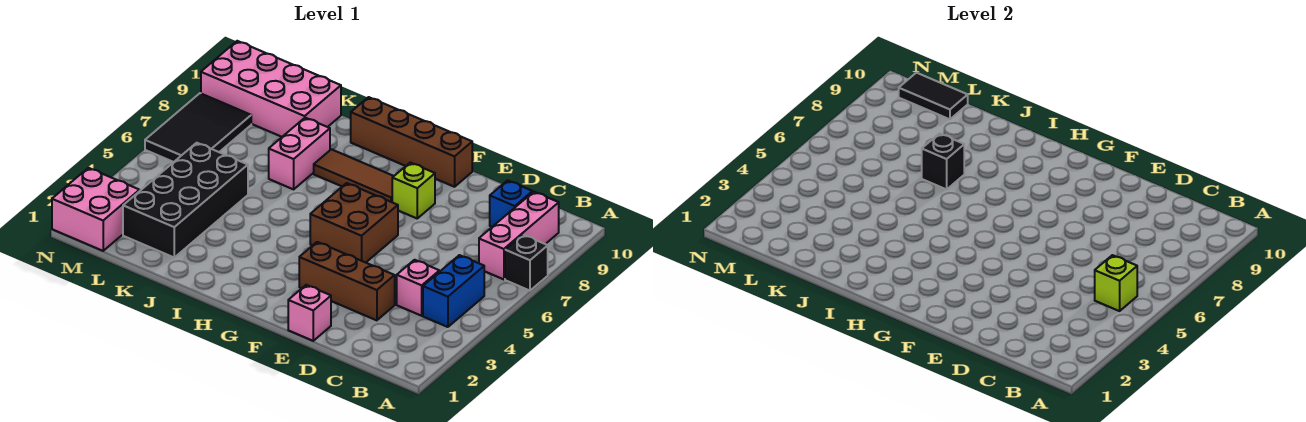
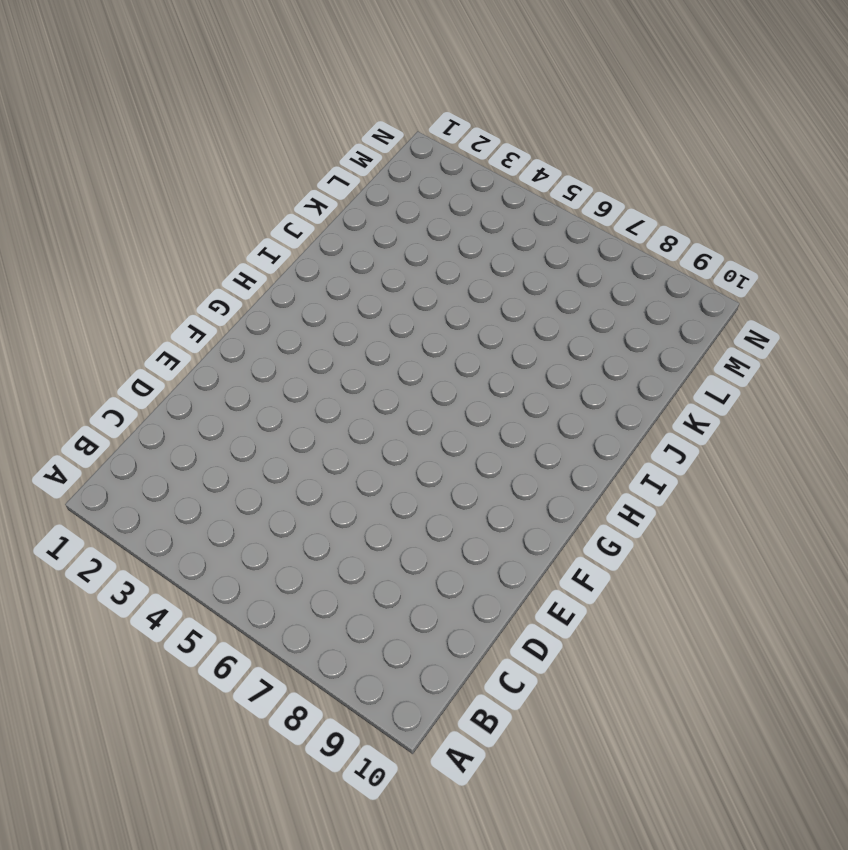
none -> black 1x1 brick [505,235,548,291]
none -> blue 1x2 brick [423,255,484,327]
none -> pink 1x3 brick [479,192,559,279]

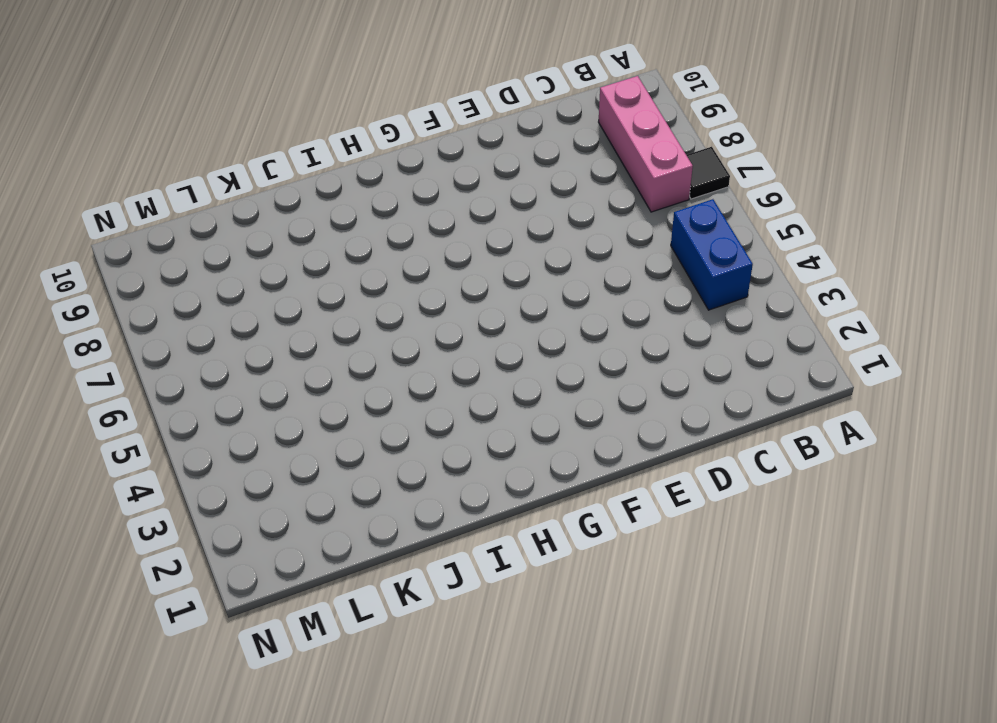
black 1x1 tile [687,147,730,199] -> black 1x1 brick [505,235,548,291]
none -> pink 1x1 brick [397,260,439,316]
none -> blue 1x1 brick [490,180,533,227]
none -> brown 1x3 brick [299,242,395,320]

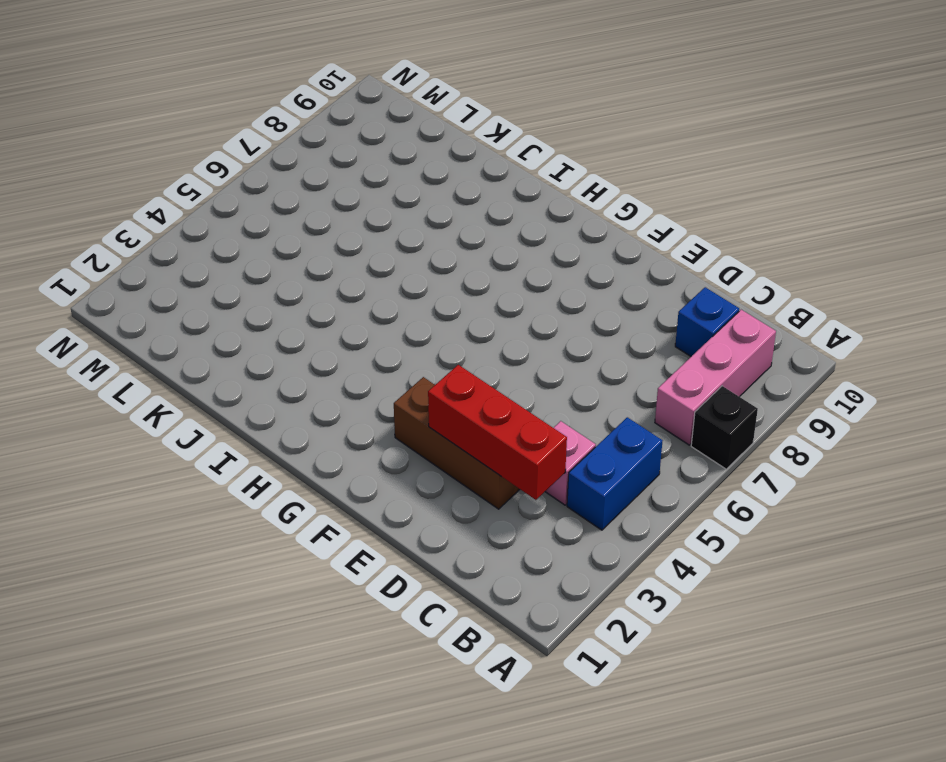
red 1x3 brick [428,365,567,500] -> none
none -> pink 1x1 brick [288,285,331,341]
none -> brown 2x2 brick [310,183,398,263]
none -> lime 1x1 brick [392,163,435,218]

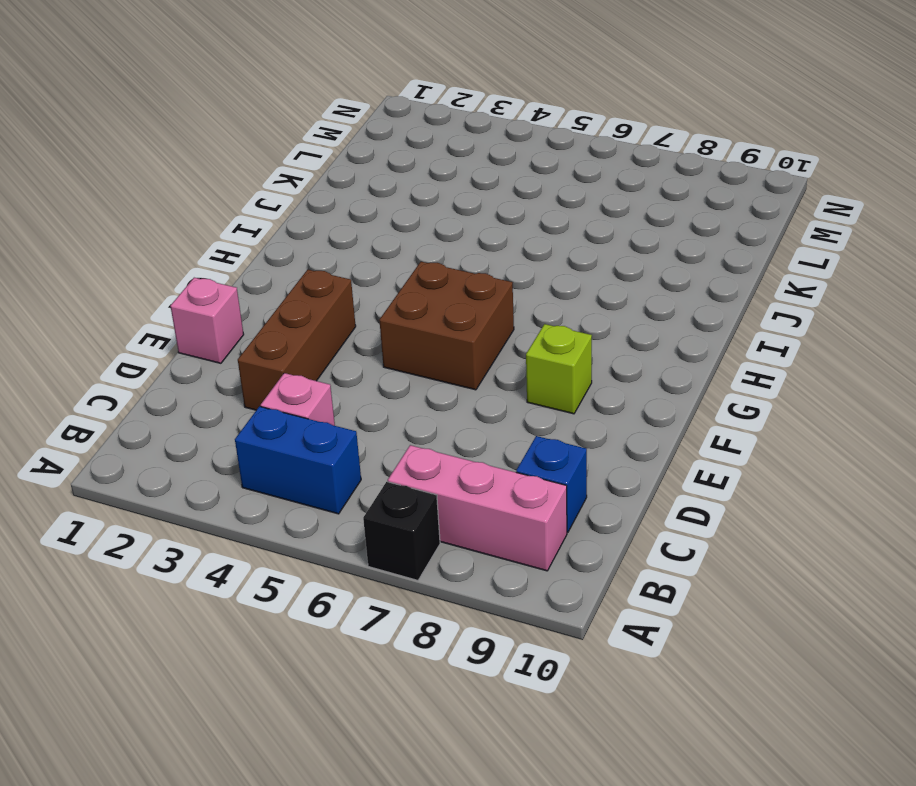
none -> brown 1x4 brick [351,97,472,187]
none -> brown 1x3 tile [314,149,394,202]
none -> pink 1x2 brick [269,118,330,189]

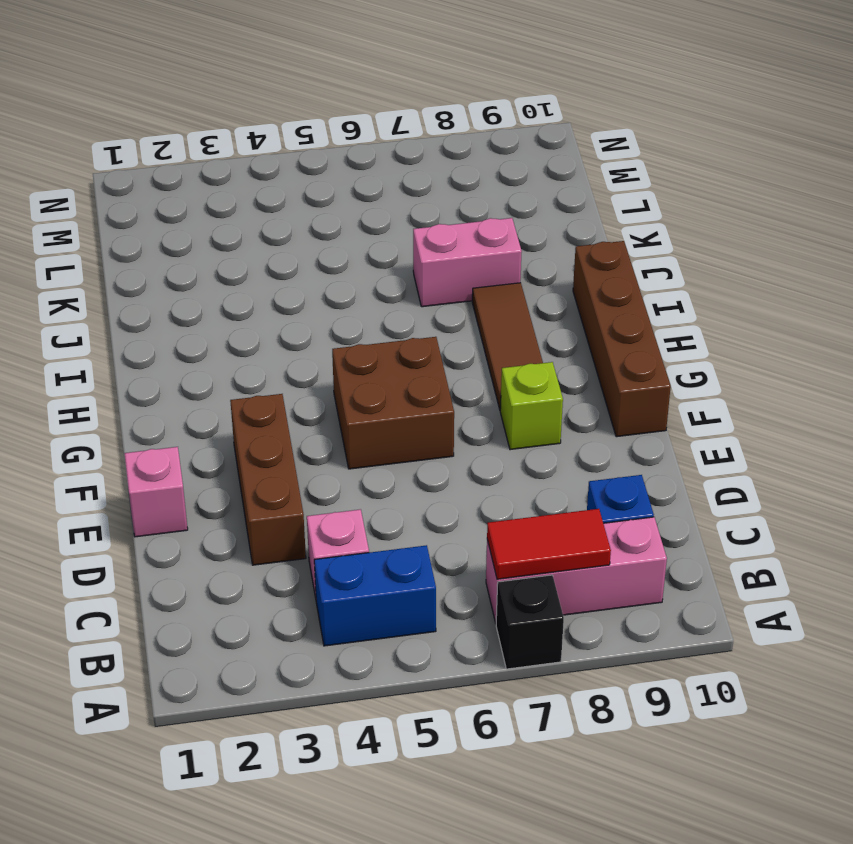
red 1x2 tile [487,509,611,579] -> none
none -> black 2x4 brick [123,143,248,257]
none -> pink 2x4 brick [201,41,341,137]
none -> pink 2x2 brick [52,168,140,251]

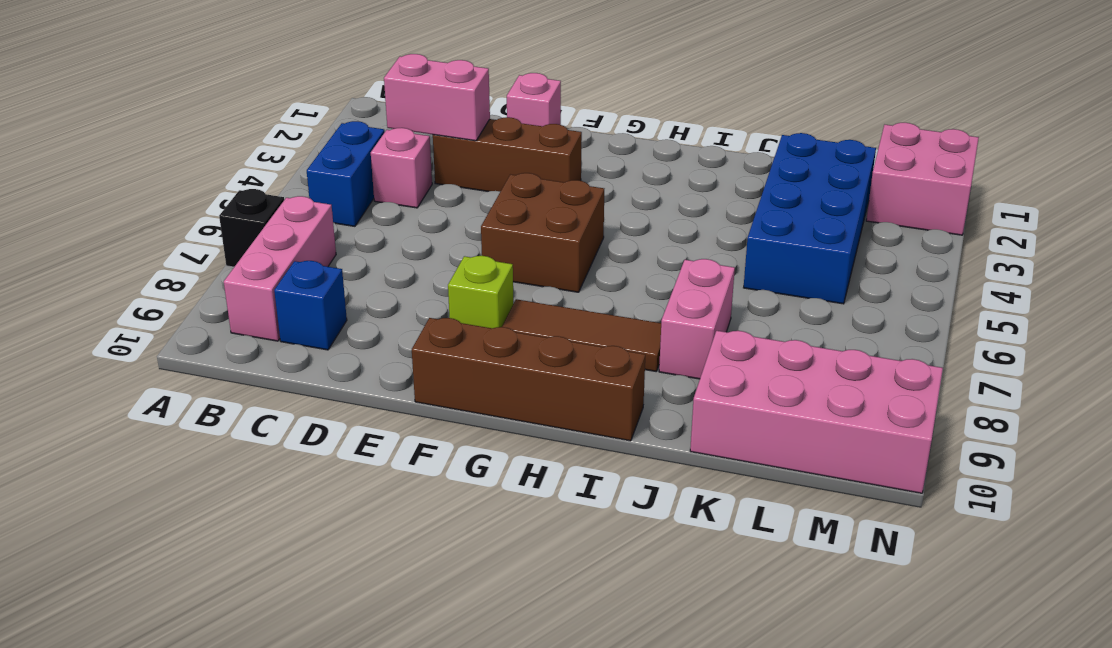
pink 1x2 brick [384,54,490,141] -> none
blue 2x4 brick [744,133,876,304] -> black 2x4 brick [123,143,248,257]
none -> black 2x3 tile [145,93,251,162]
none -> lime 1x1 brick [1095,255,1137,311]
none -> black 1x1 brick [922,134,964,189]

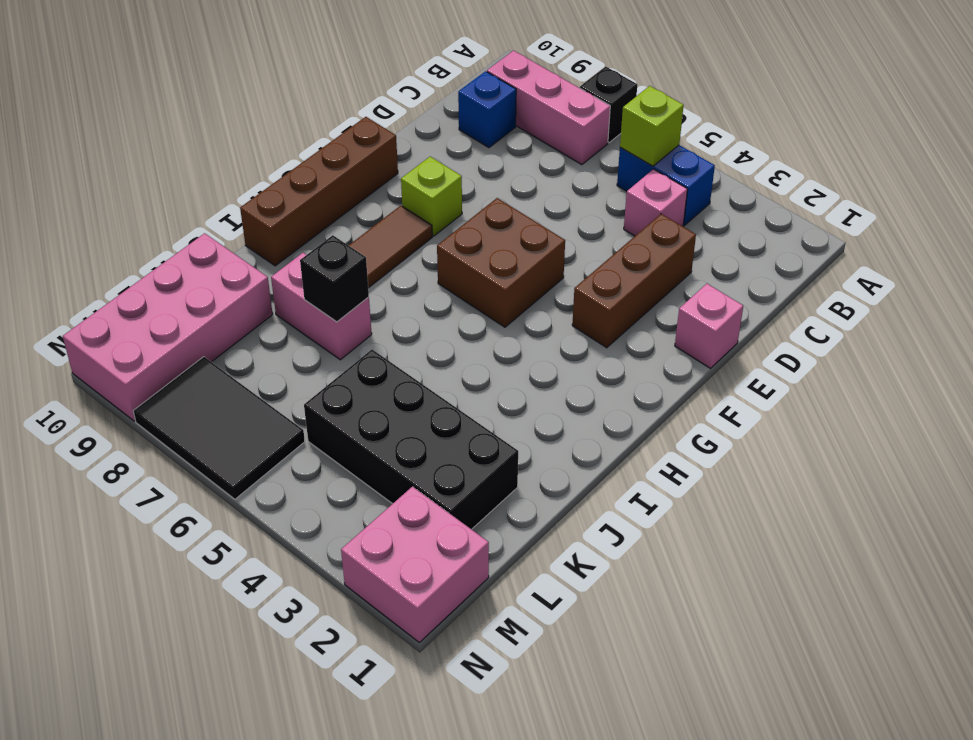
none -> black 1x2 tile [899,73,968,119]

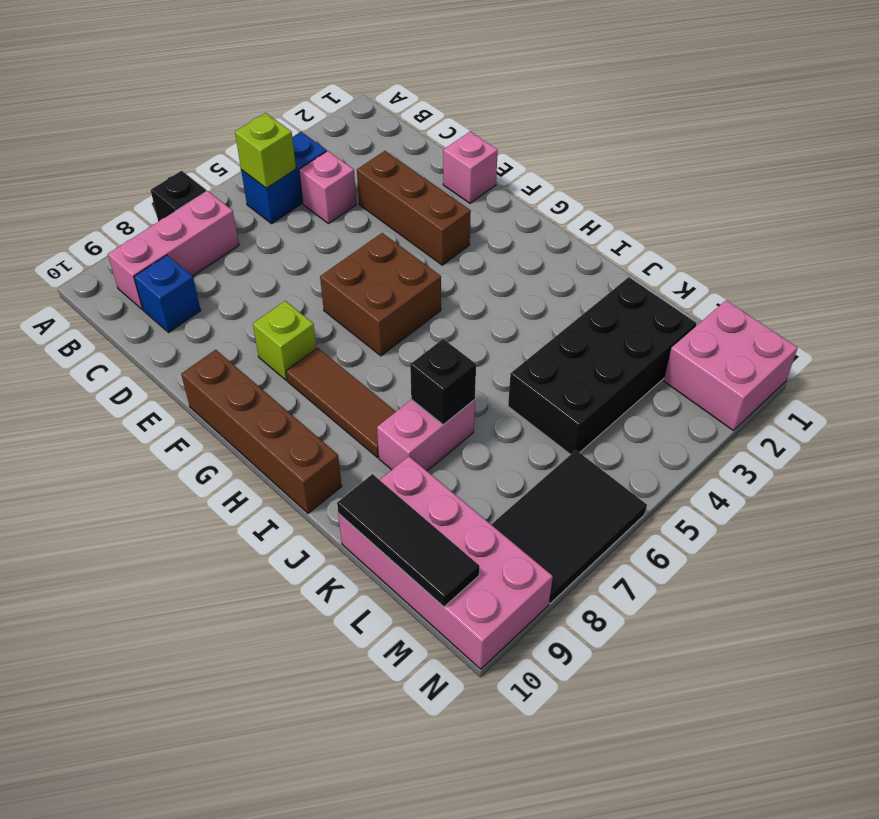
black 1x3 tile [337,474,480,607] -> black 1x2 tile [899,73,968,119]

